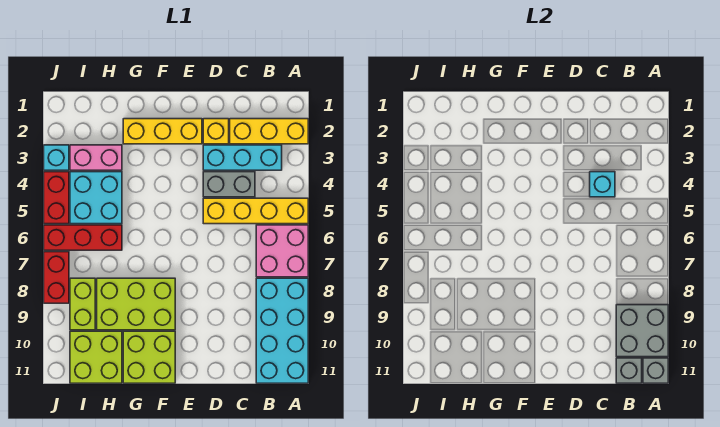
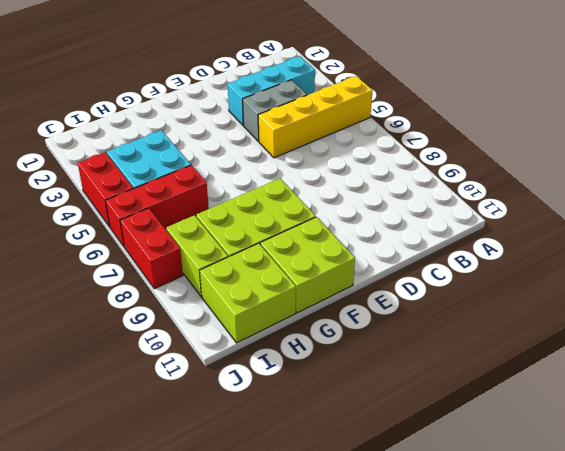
none -> yellow 1x3 brick [230,119,308,144]
none -> pink 2x2 brick [256,225,308,277]
none -> cyan 2x4 brick [256,278,308,383]

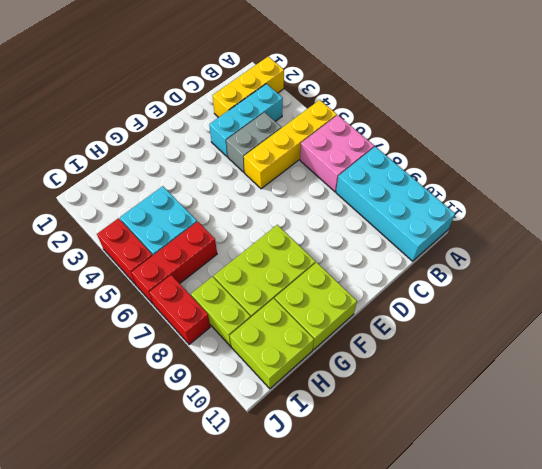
none -> yellow 1x1 brick [203,119,229,144]
none -> yellow 1x3 brick [123,119,202,144]
none -> pink 1x2 brick [70,145,122,170]

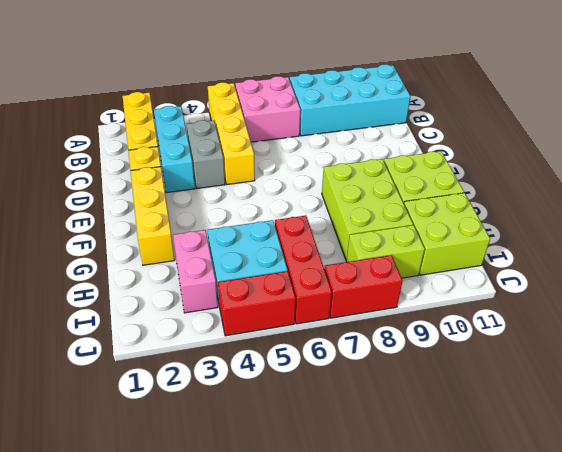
none -> cyan 1x1 brick [44,145,69,170]
none -> grey 2x2 brick [616,305,668,357]
none -> grey 1x1 brick [643,358,668,383]

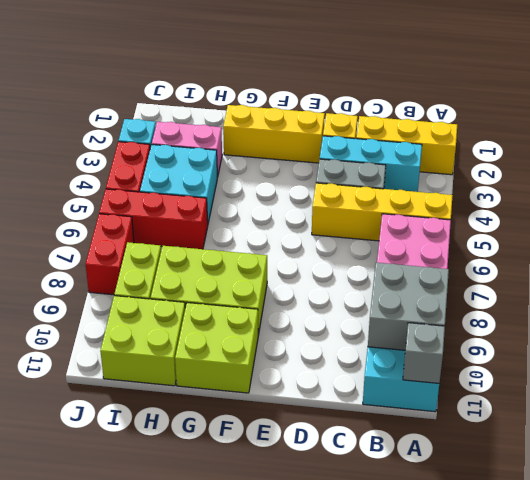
none -> grey 1x1 brick [616,358,642,383]
none -> cyan 1x1 brick [590,172,615,197]

